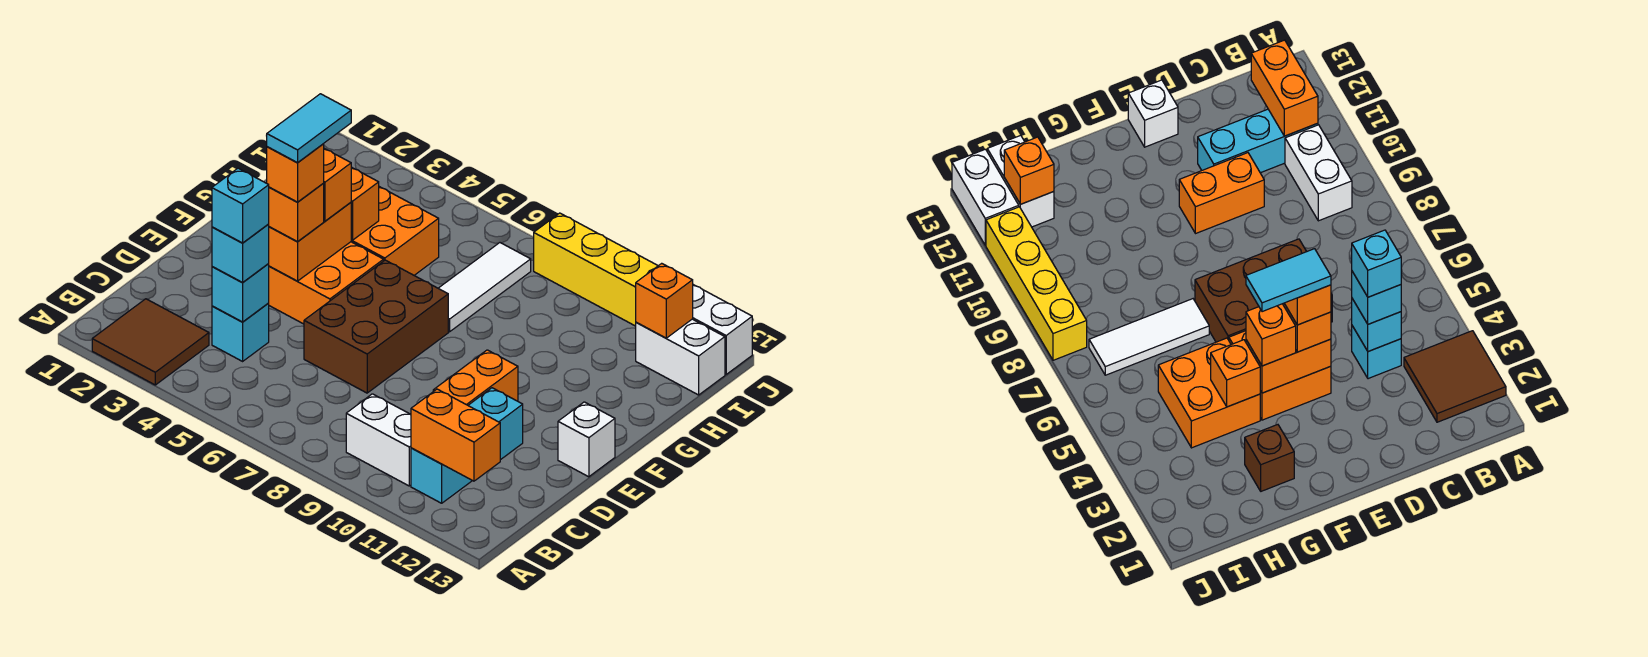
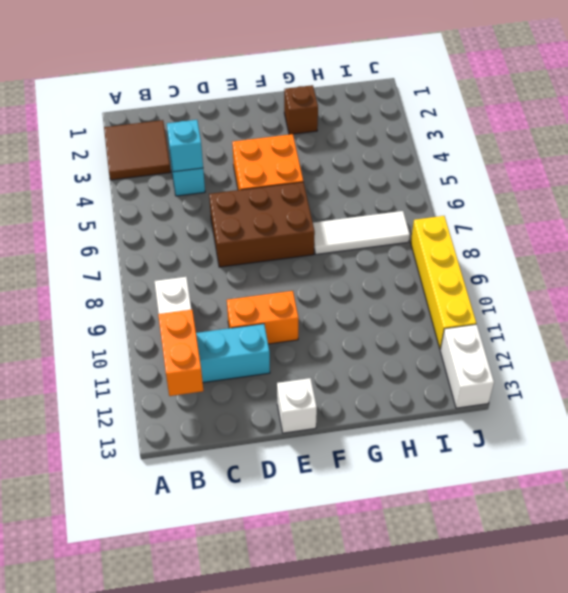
none -> orange 2x2 brick [351,187,439,275]
none -> white 1x2 brick [636,319,725,395]
none -> orange 1x2 brick [269,202,351,281]

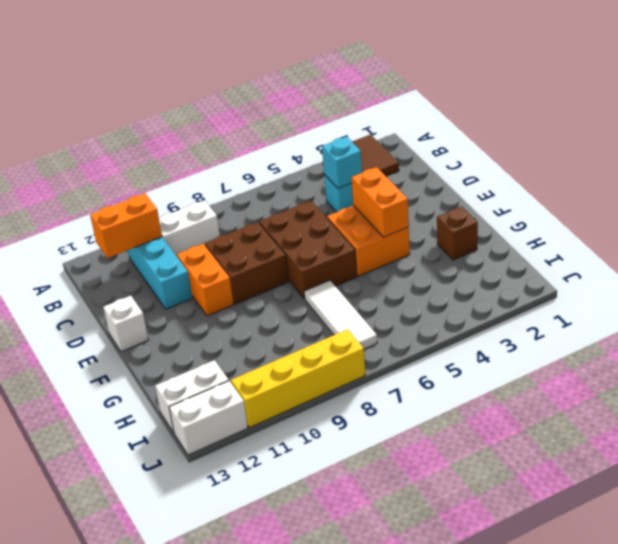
brown 2x2 brick [205,222,288,304] -> none
none -> orange 2x2 brick [351,187,439,275]
none -> orange 1x1 brick [351,167,379,240]
none -> orange 1x1 brick [636,263,693,338]

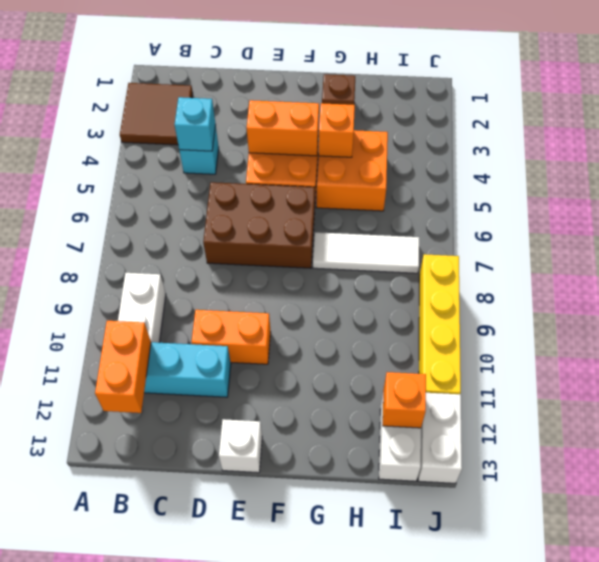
none -> cyan 1x1 brick [212,224,269,283]
none -> orange 1x1 brick [269,183,324,242]
none -> orange 1x1 brick [324,149,351,221]

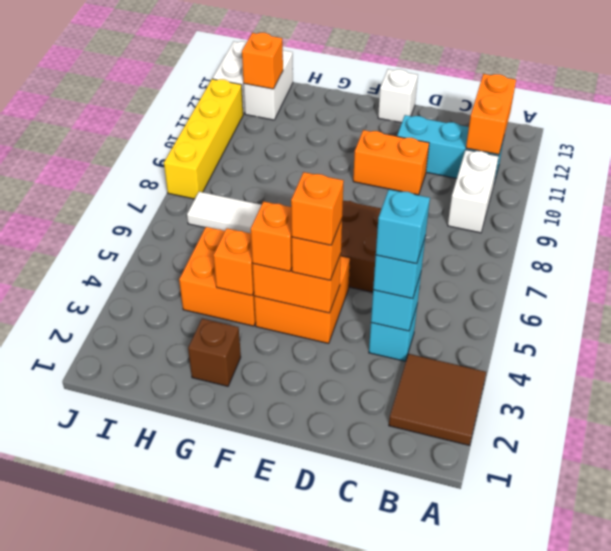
none -> cyan 1x2 tile [267,94,351,163]

